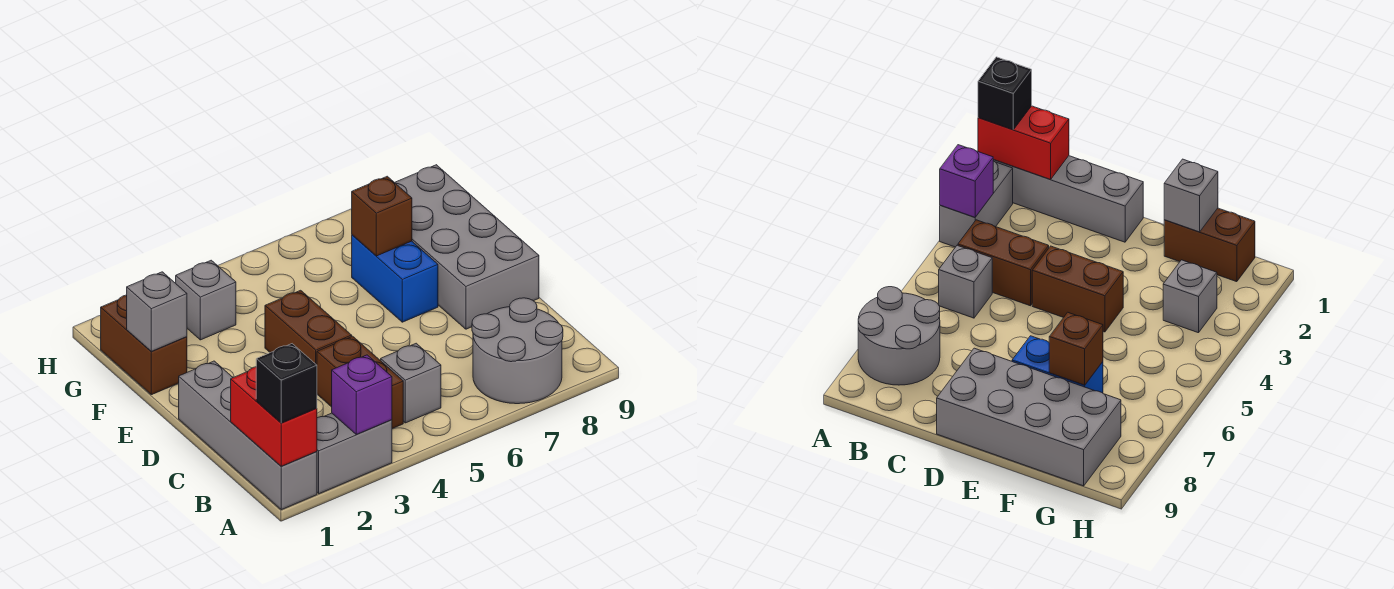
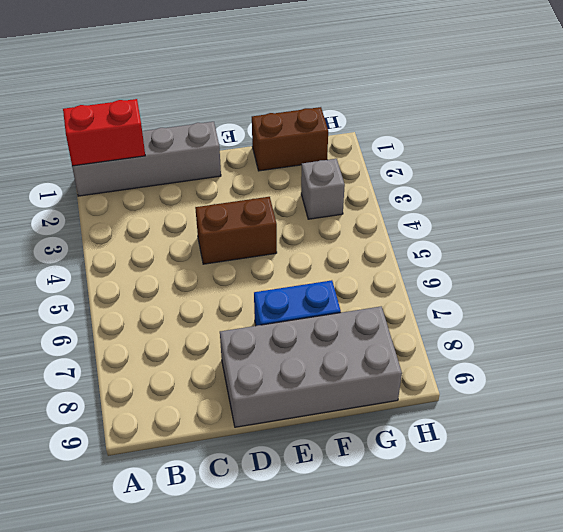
none -> grey 1x2 brick [317,413,392,494]
none -> grey 2x2 round brick [472,298,563,404]
none -> brown 1x2 brick [317,336,403,429]

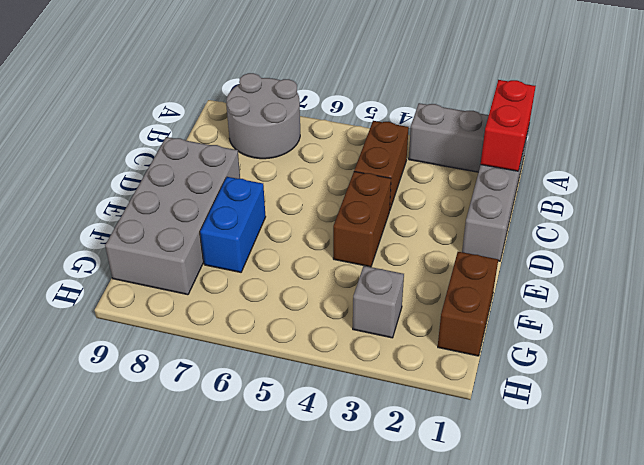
none -> grey 1x1 brick [381,343,441,423]
none -> purple 1x1 brick [332,355,392,434]
none -> grey 1x1 brick [127,272,187,351]

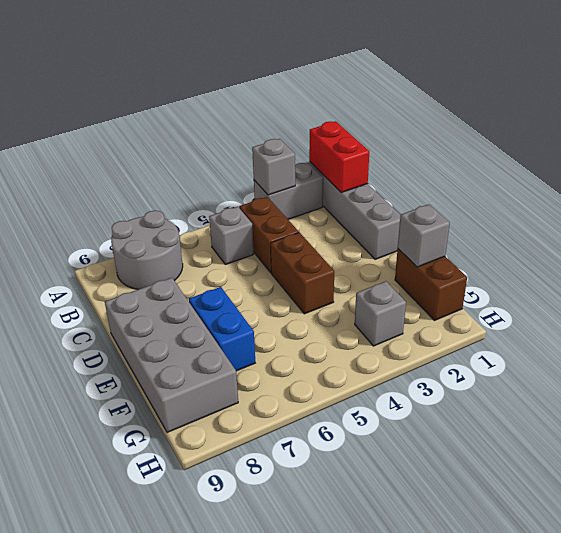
grey 1x1 brick [252,139,295,195] -> purple 1x1 brick [332,355,392,434]
none -> brown 1x1 brick [352,176,412,256]
none -> black 1x1 brick [256,344,317,423]

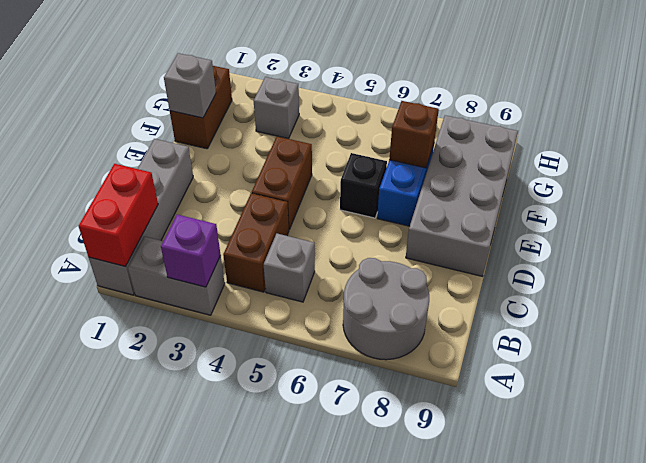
black 1x1 brick [340,153,387,218] -> black 1x1 brick moved to [256,344,317,423]

